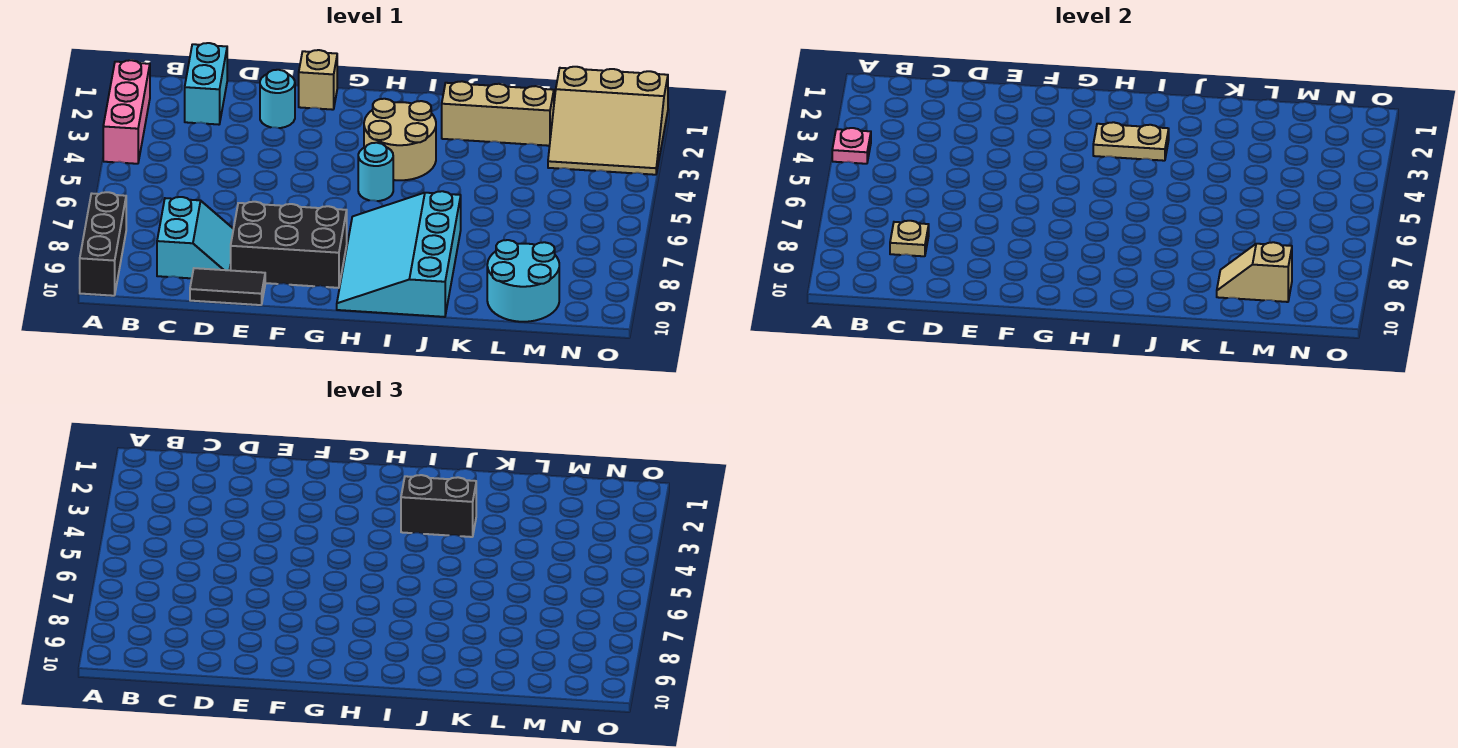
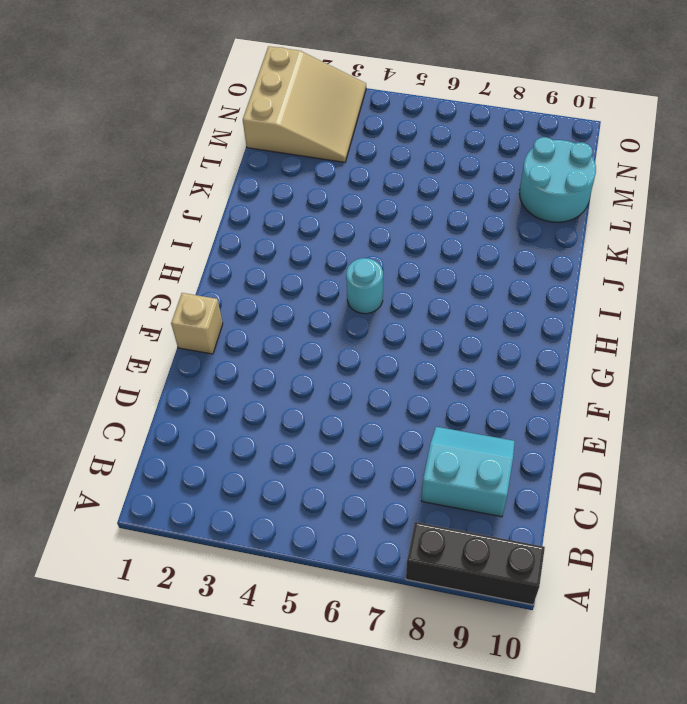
none -> pink 1x3 brick [103,60,150,164]
none -> cyan 1x2 brick [185,43,227,125]
none -> black 1x2 tile [190,268,265,305]

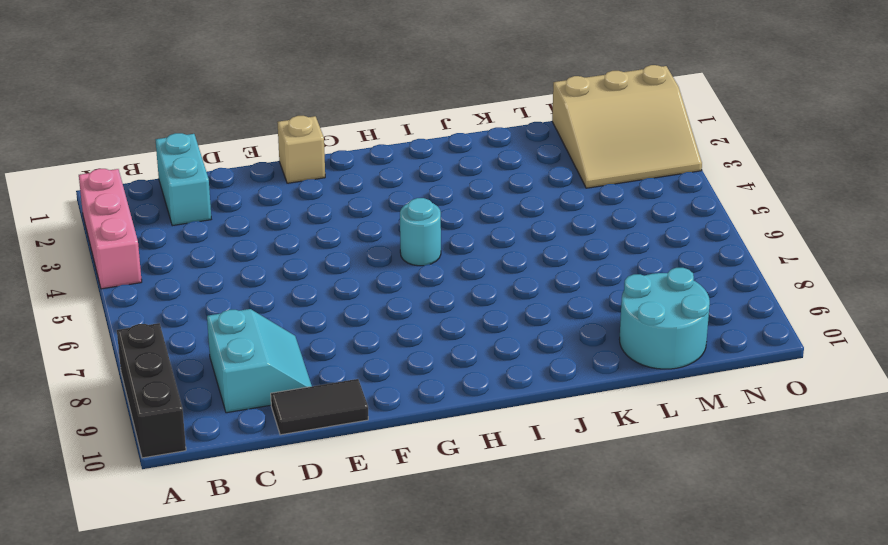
none -> cyan 1x1 round brick [260,70,295,128]
none -> black 2x3 brick [231,202,347,288]
none -> tan 2x2 round brick [364,99,436,180]

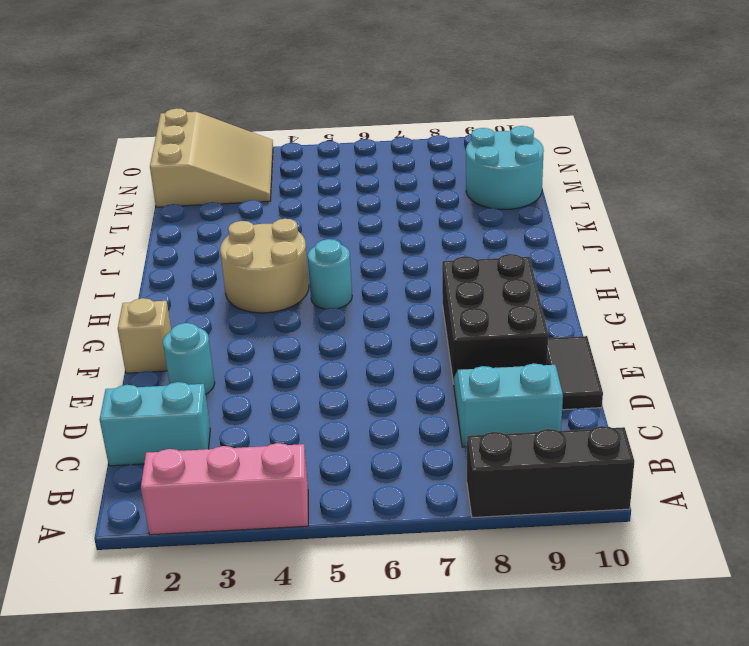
none -> cyan 3x4 slope [337,191,461,317]
none -> tan 1x3 brick [442,81,554,146]
none -> pink 1x1 plate [832,128,871,164]

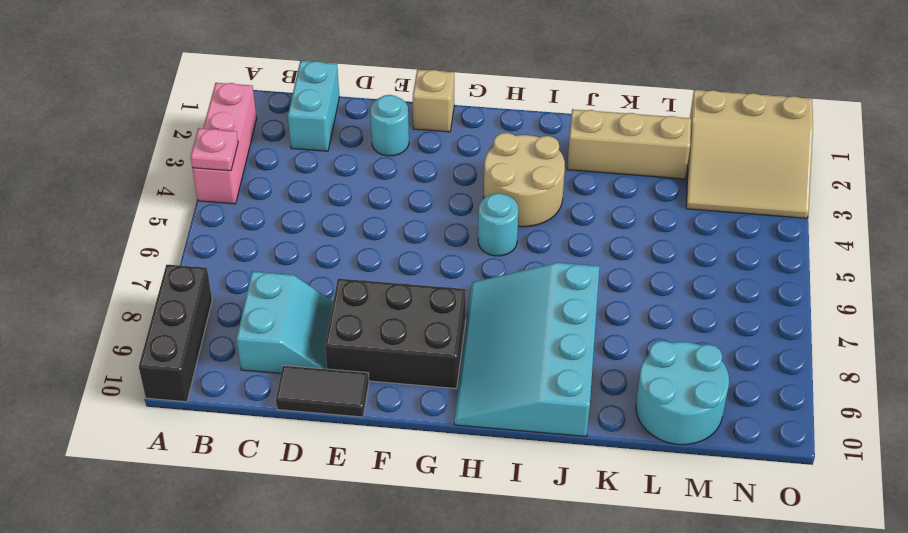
none -> tan 1x1 plate [890,221,929,256]
none -> tan 1x2 plate [1093,122,1169,161]
none -> tan 1x2 slope [1217,242,1292,302]

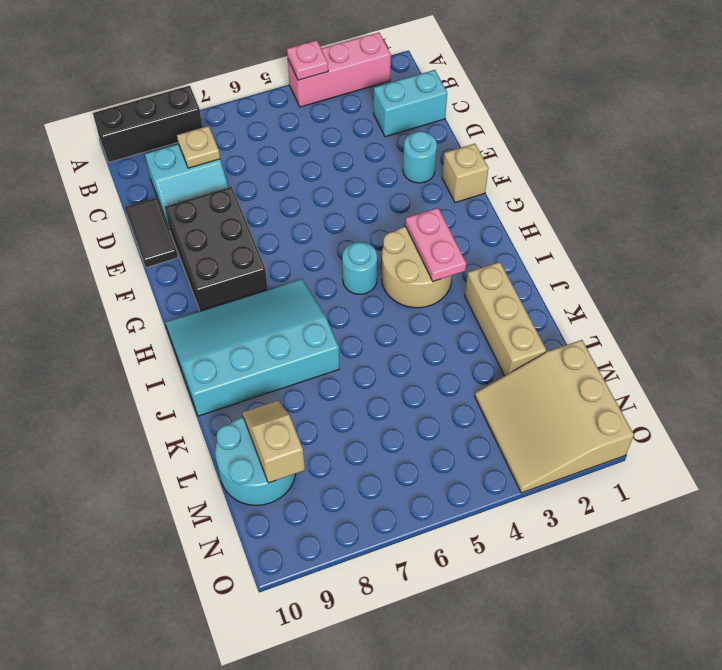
pink 1x2 plate [406,208,466,281] -> tan 1x2 plate [1093,122,1169,161]
none -> black 1x2 brick [401,475,476,537]

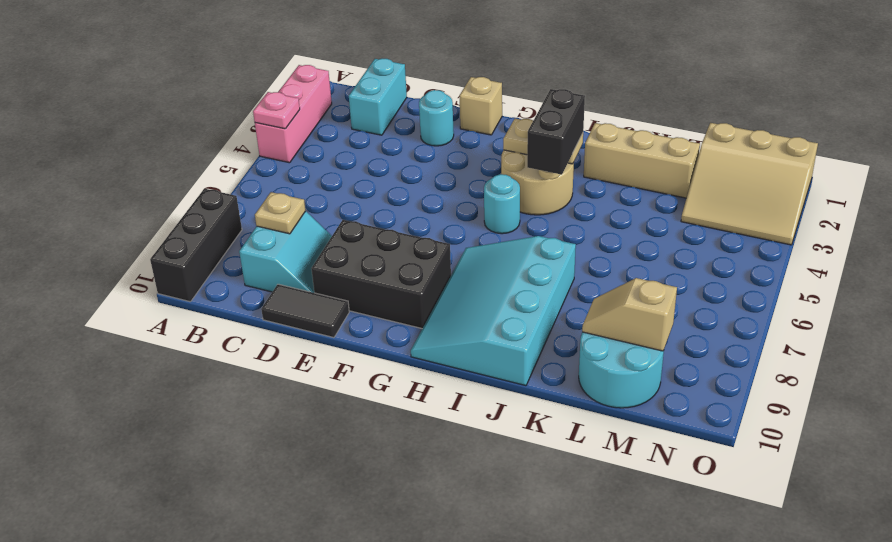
black 1x2 brick [527,89,585,175] -> black 1x2 brick turned to [401,475,476,537]

